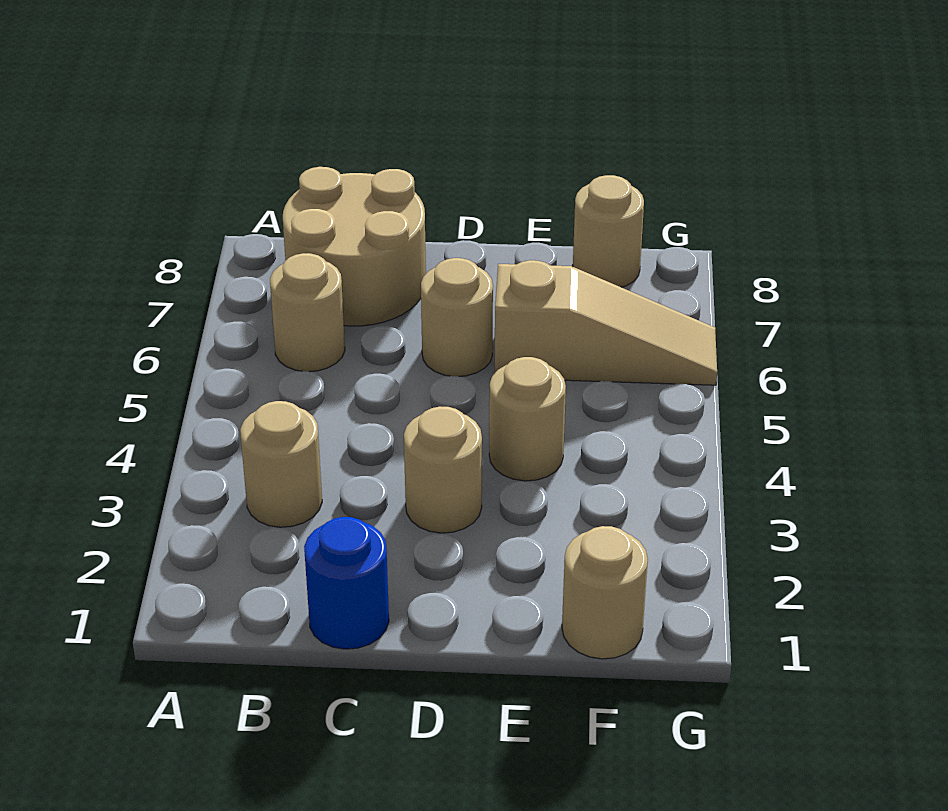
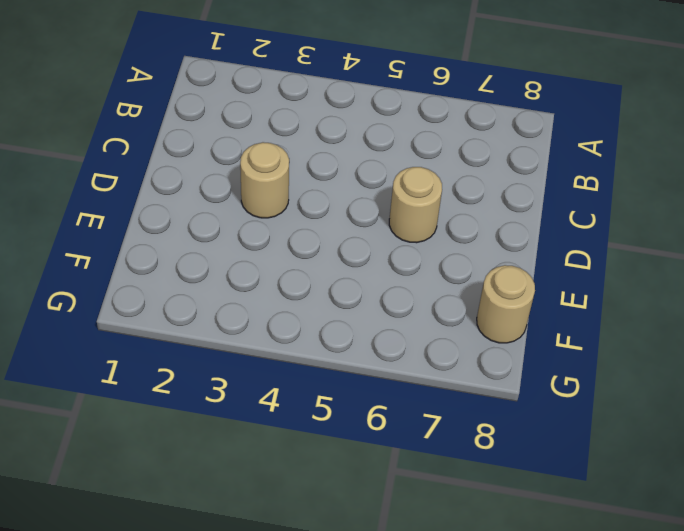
none -> tan 1x1 round brick [240,401,322,527]
none -> tan 1x1 round brick [270,253,345,372]

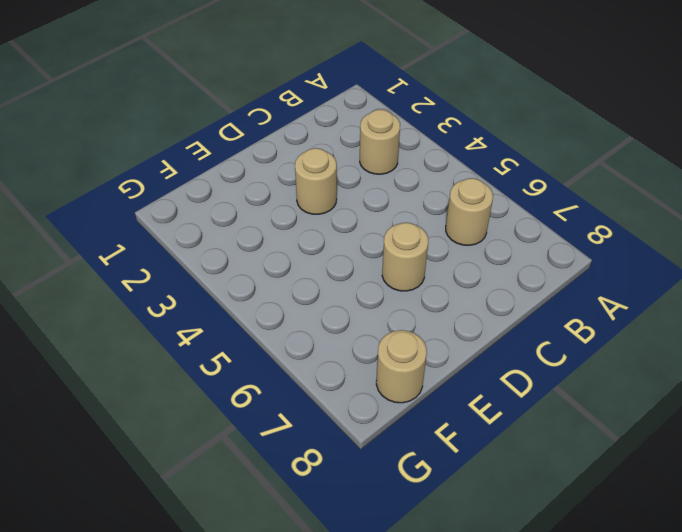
none -> tan 2x2 round brick [283,167,426,326]
none -> blue 1x1 round brick [304,517,389,649]

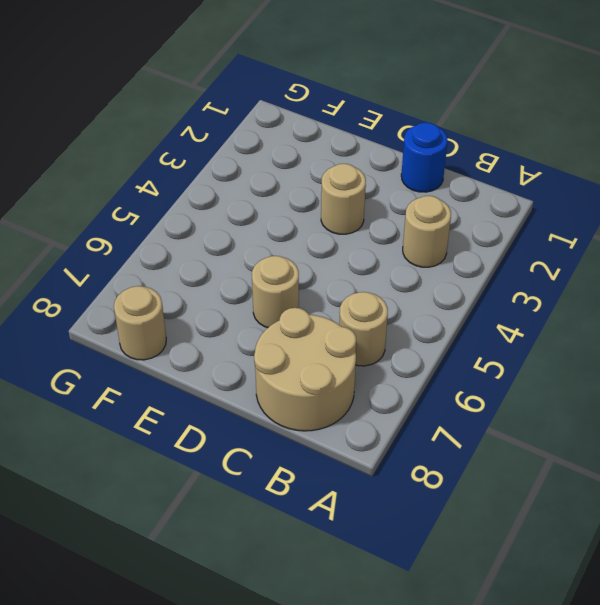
none -> tan 1x1 round brick [489,357,566,481]
none -> tan 1x3 slope [494,260,717,385]

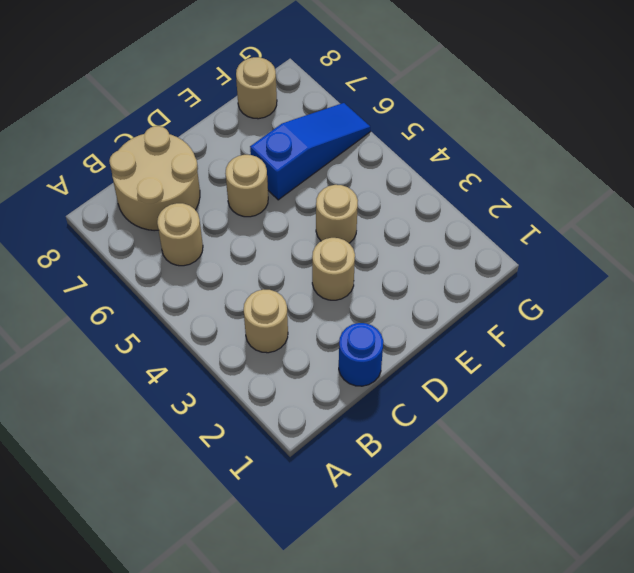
blue 1x3 slope [250,103,370,200] -> tan 1x3 slope [494,260,717,385]
none -> tan 1x1 round brick [562,526,648,659]

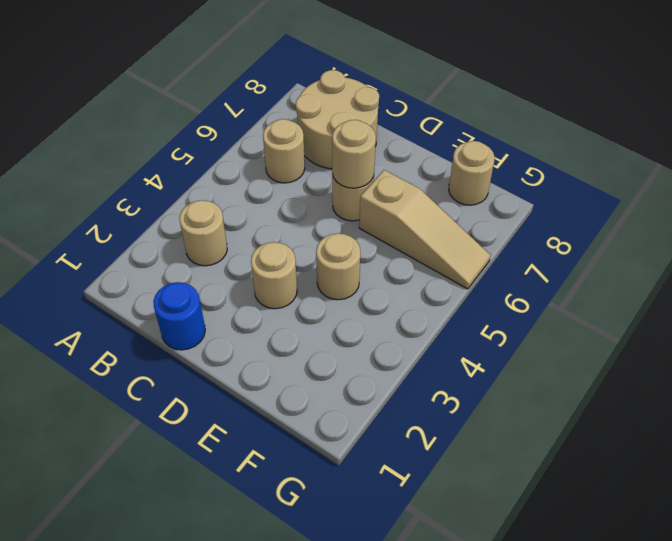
tan 1x1 round brick [332,120,376,188] -> tan 1x1 round brick moved to [562,526,648,659]

